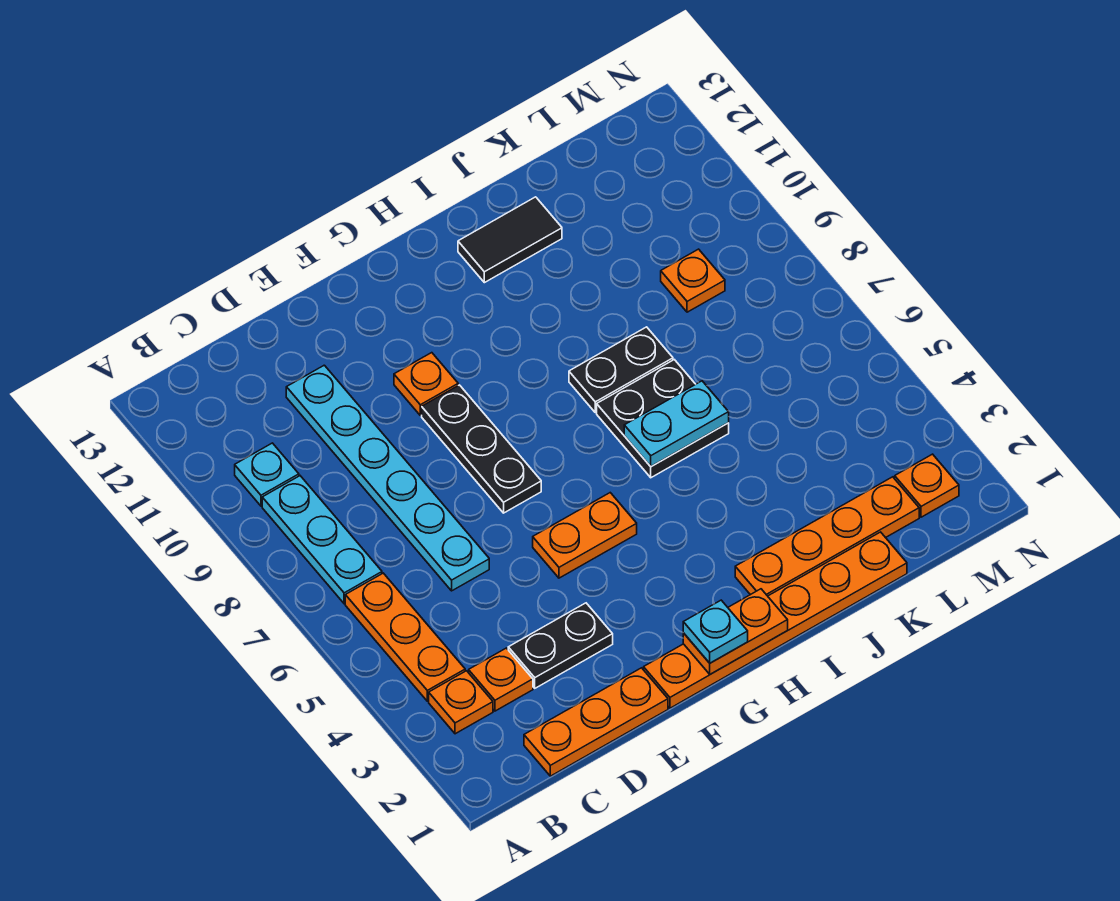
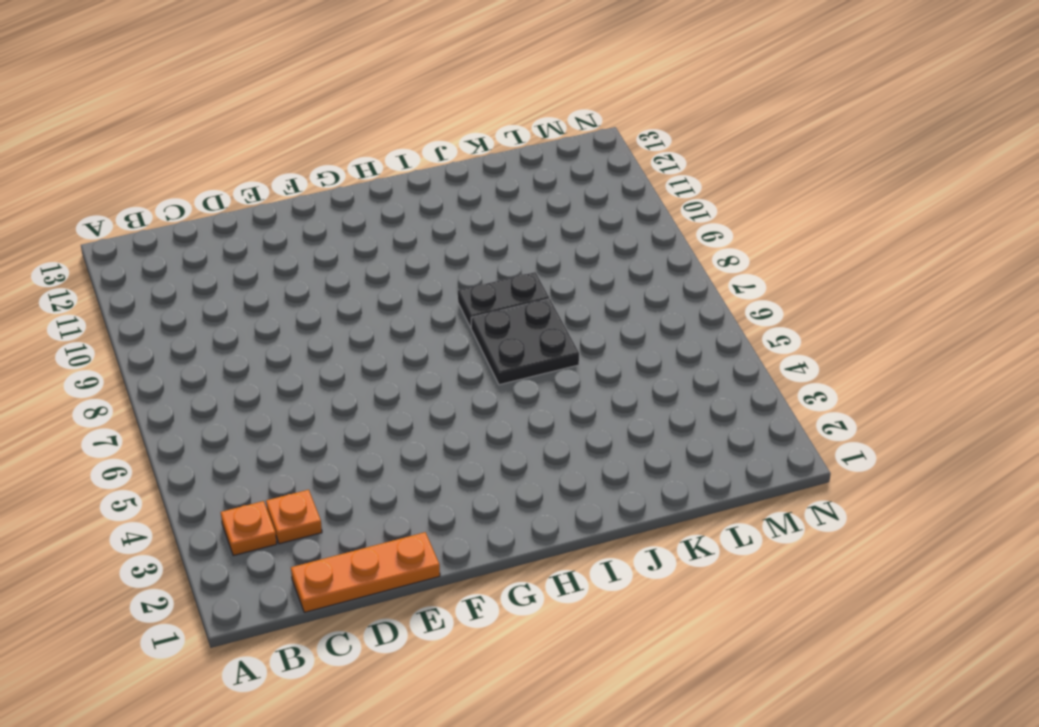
none -> orange 1x3 plate [345,573,465,701]
none -> cyan 1x3 plate [262,476,382,604]
none -> cyan 1x1 plate [235,443,299,506]

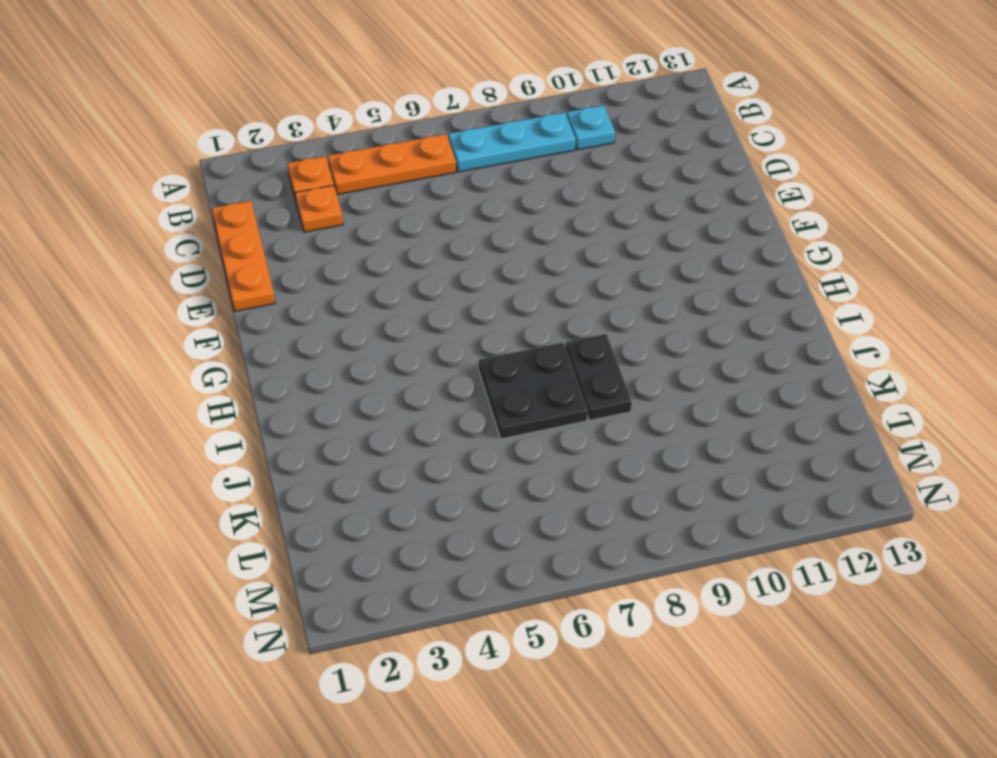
none -> black 1x2 plate [508,603,613,688]
none -> cyan 1x6 plate [286,365,489,591]
none -> orange 1x6 plate [644,532,907,708]

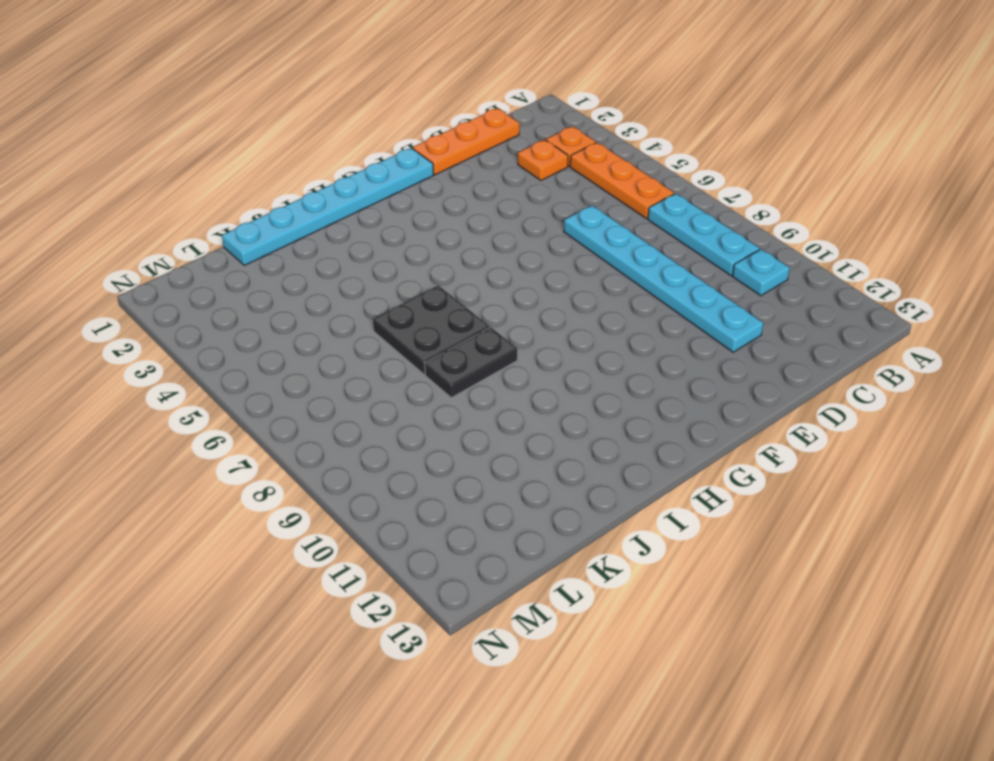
cyan 1x6 plate [222,148,433,265] -> orange 1x6 plate [644,532,907,708]
none -> black 1x2 plate [508,603,613,688]
none -> orange 1x2 plate [533,493,637,578]
none -> black 1x3 plate [422,385,541,513]

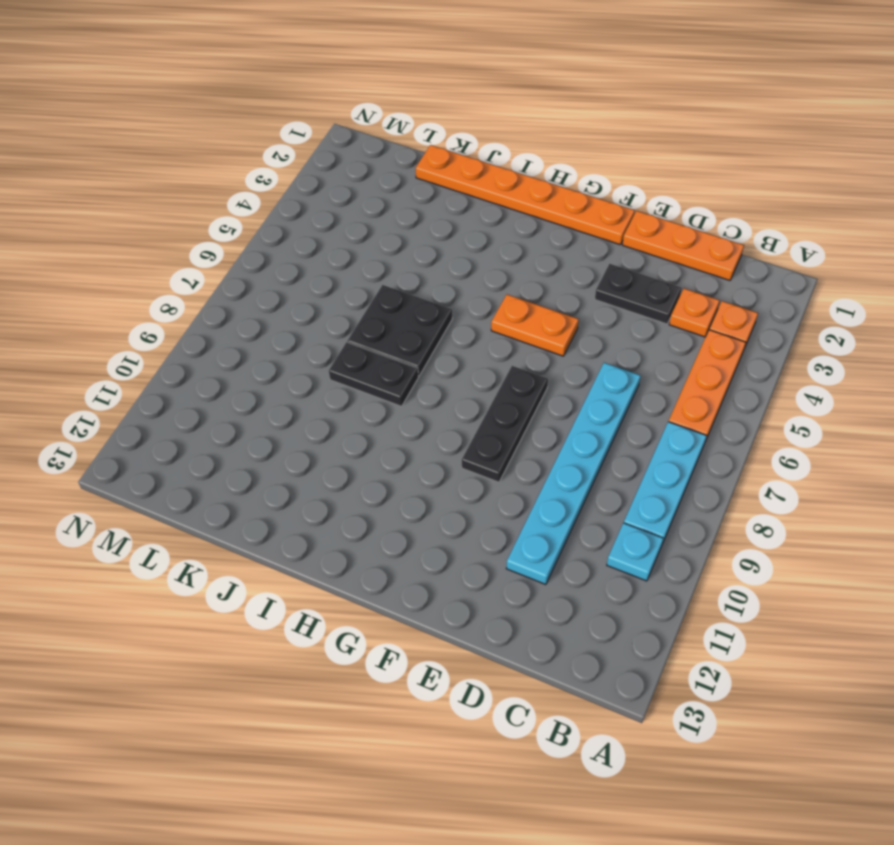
none -> orange 1x1 plate [394,353,458,415]
none -> orange 1x4 plate [735,477,919,596]
none -> black 1x2 tile [458,197,562,283]

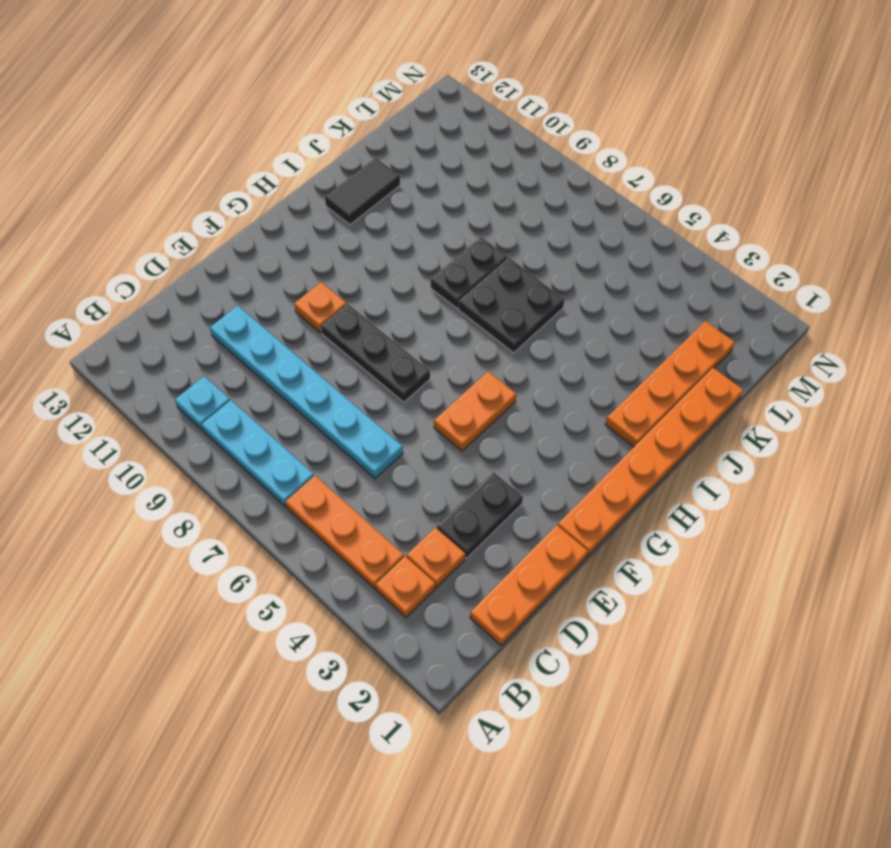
none -> orange 1x1 plate [661,249,725,312]
none -> orange 1x1 plate [895,454,959,517]
none -> orange 1x2 plate [683,589,788,674]

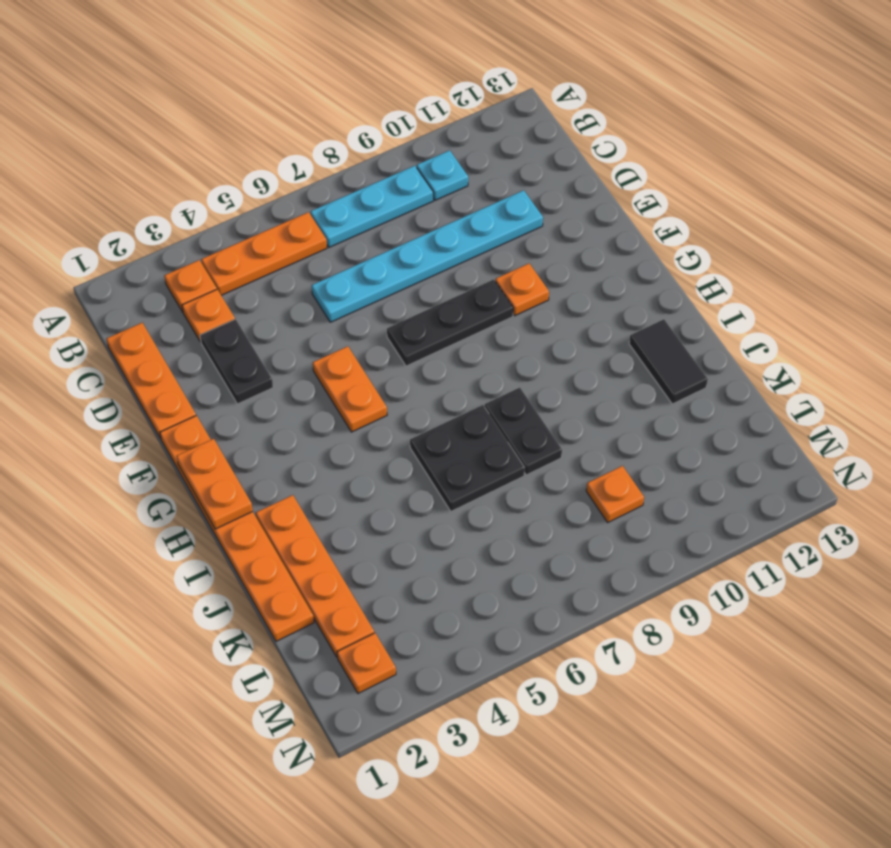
none -> cyan 1x2 plate [624,381,729,466]
none -> cyan 1x1 plate [683,600,748,663]

